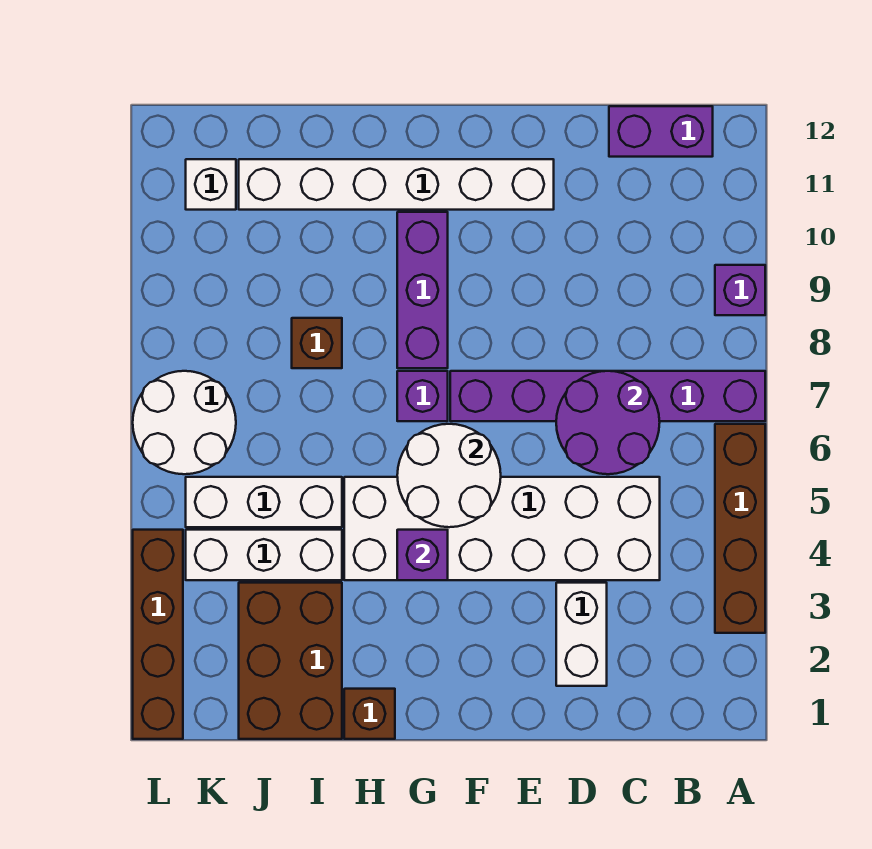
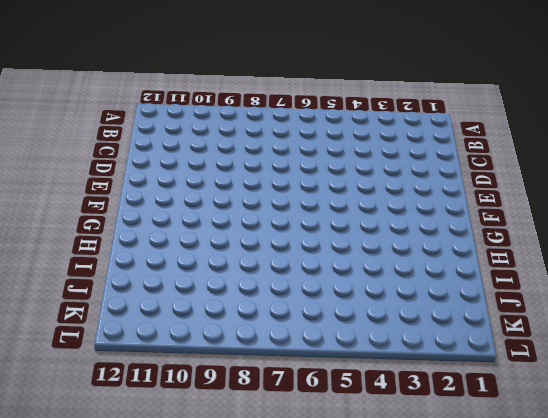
none -> brown 1x4 brick [715,424,765,633]
none -> purple 1x6 brick [450,371,765,421]
none -> purple 1x1 brick [715,265,765,315]

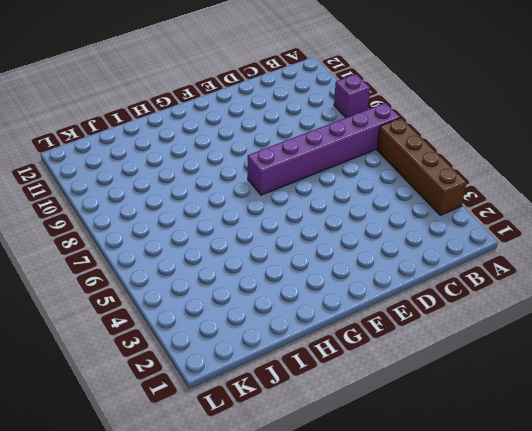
none -> purple 1x2 brick [609,106,713,157]
none -> white 2x6 brick [344,477,660,580]
none -> white 1x2 brick [556,583,607,686]

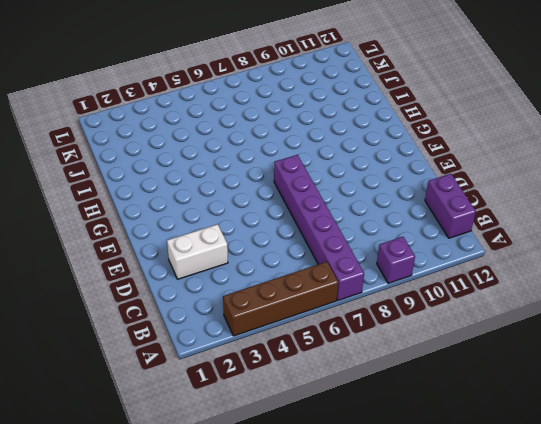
none -> white 2x6 brick [344,477,660,580]
none -> white 1x6 brick [239,159,554,210]
none -> purple 1x1 brick [397,371,448,421]

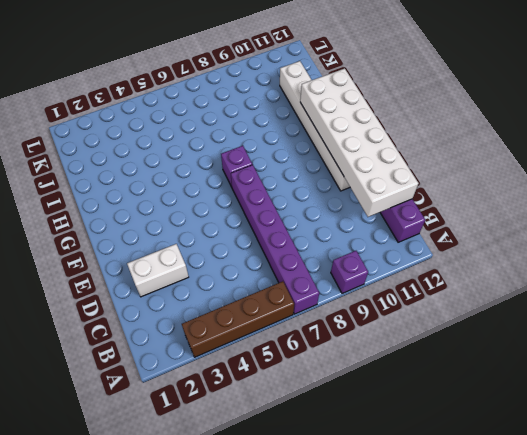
white 2x6 brick [300,68,418,217] -> white 2x6 brick moved to [344,477,660,580]
none -> purple 1x3 brick [397,212,448,368]
none -> brown 1x1 brick [344,689,395,739]
none -> brown 2x3 brick [239,583,342,739]

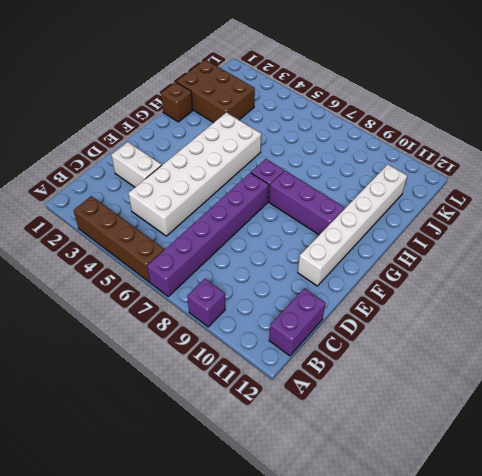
none -> white 1x3 brick [186,530,342,580]
none -> white 1x3 brick [186,477,342,527]
none -> brown 1x1 brick [292,318,342,368]

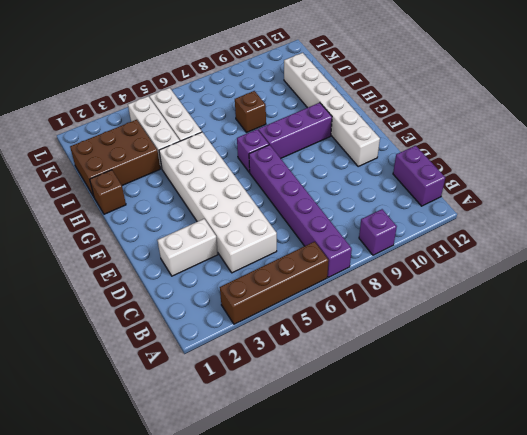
none -> white 2x2 round brick [133,371,236,474]
none -> white 1x1 brick [186,159,236,210]
none -> brown 1x4 brick [133,530,183,739]

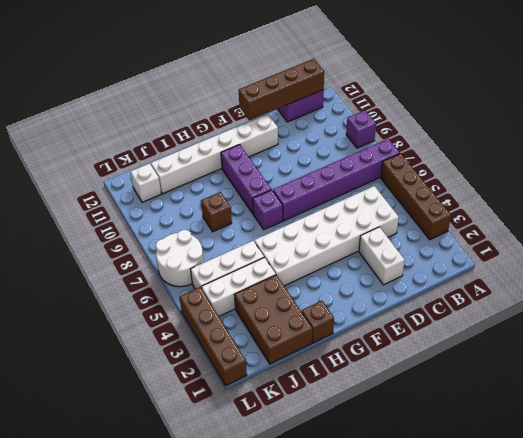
brown 1x4 brick [239,59,324,121] -> none
none -> purple 2x2 round brick [556,371,660,474]
none -> white 2x2 round brick [397,424,501,527]
none -> purple 1x1 brick [397,530,448,580]

